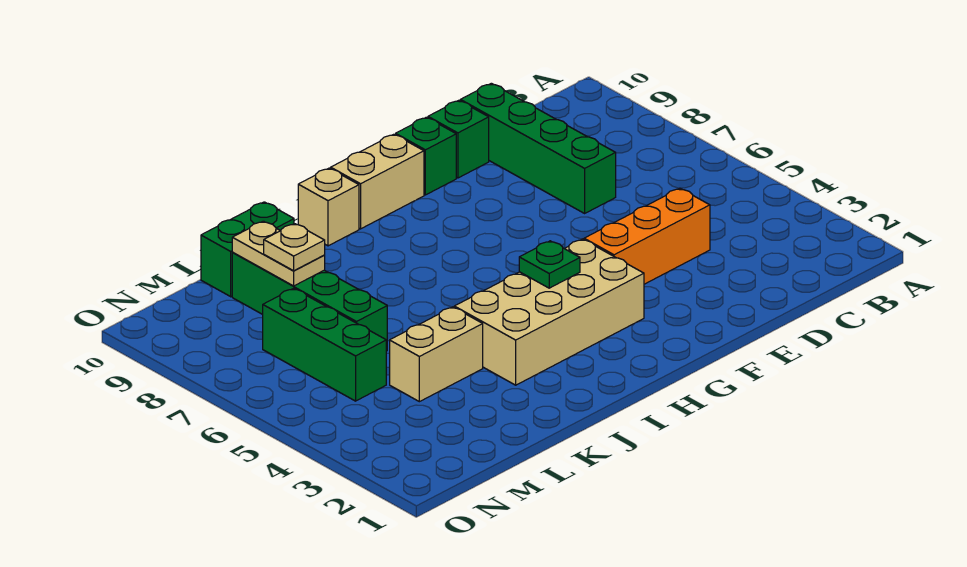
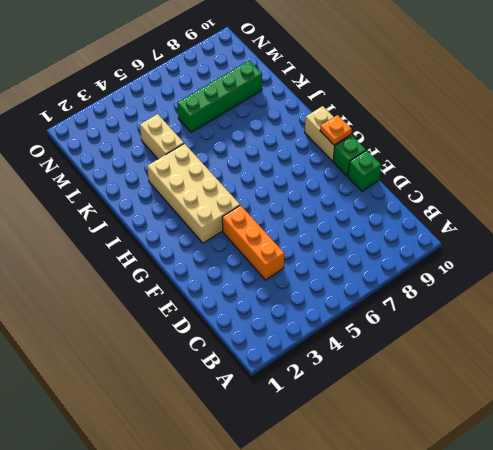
orange 1x1 plate [320,115,352,145] -> none
none -> green 1x4 brick [460,83,616,213]
none -> tan 1x1 brick [298,168,359,246]
none -> green 1x2 brick [201,202,294,297]

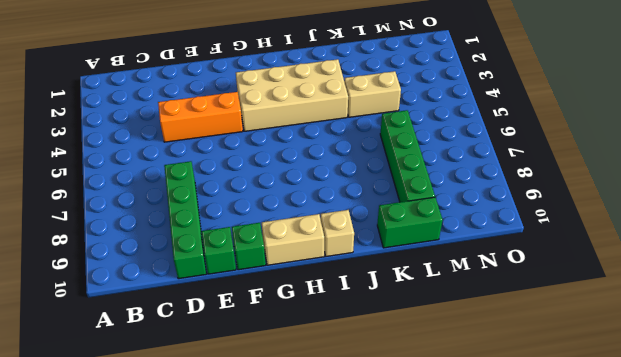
none -> green 1x3 brick [263,288,386,401]
none -> green 1x1 plate [519,241,580,288]
none -> tan 1x2 plate [232,221,325,286]

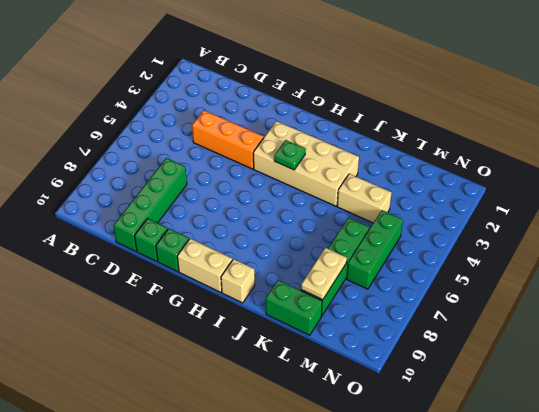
none -> tan 1x1 plate [264,224,325,271]

